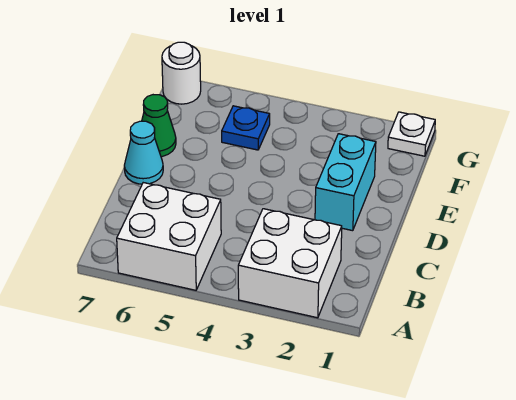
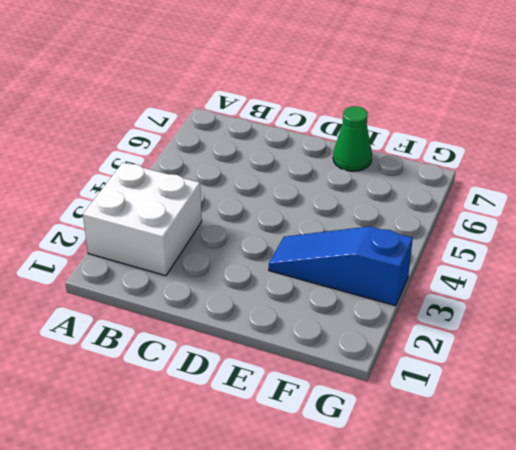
blue 1x3 slope [269,226,413,306] -> none
none -> white 2x2 brick [117,183,221,290]
none -> cyan 1x2 brick [315,134,376,231]

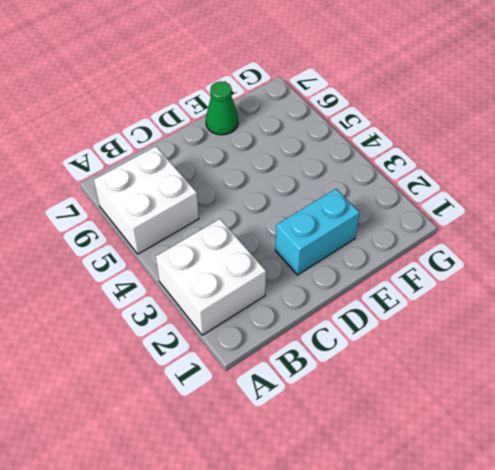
none -> cyan 1x1 cone [124,121,163,184]
none -> blue 1x1 plate [222,106,270,150]

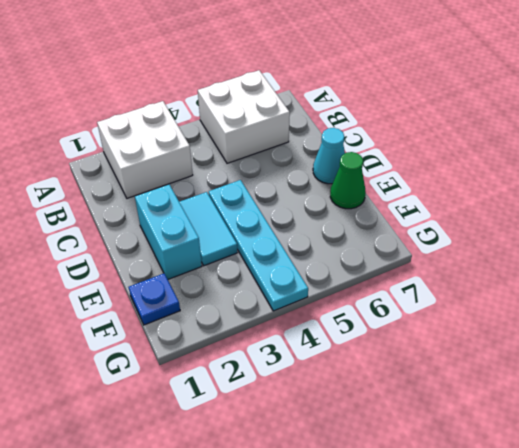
cyan 1x2 tile [179,192,237,266] -> none
cyan 1x4 plate [209,180,308,311] -> none
blue 1x1 plate [128,273,180,325] -> blue 1x1 plate moved to [222,106,270,150]
none -> white 1x1 plate [388,112,435,156]
none -> white 1x1 round brick [162,42,201,104]

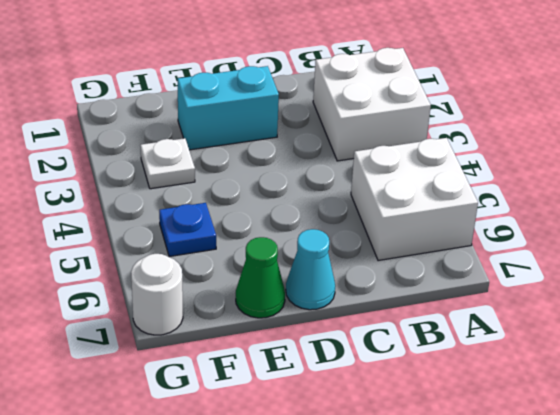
white 1x1 plate [140,138,195,189] -> white 1x1 plate moved to [388,112,435,156]

